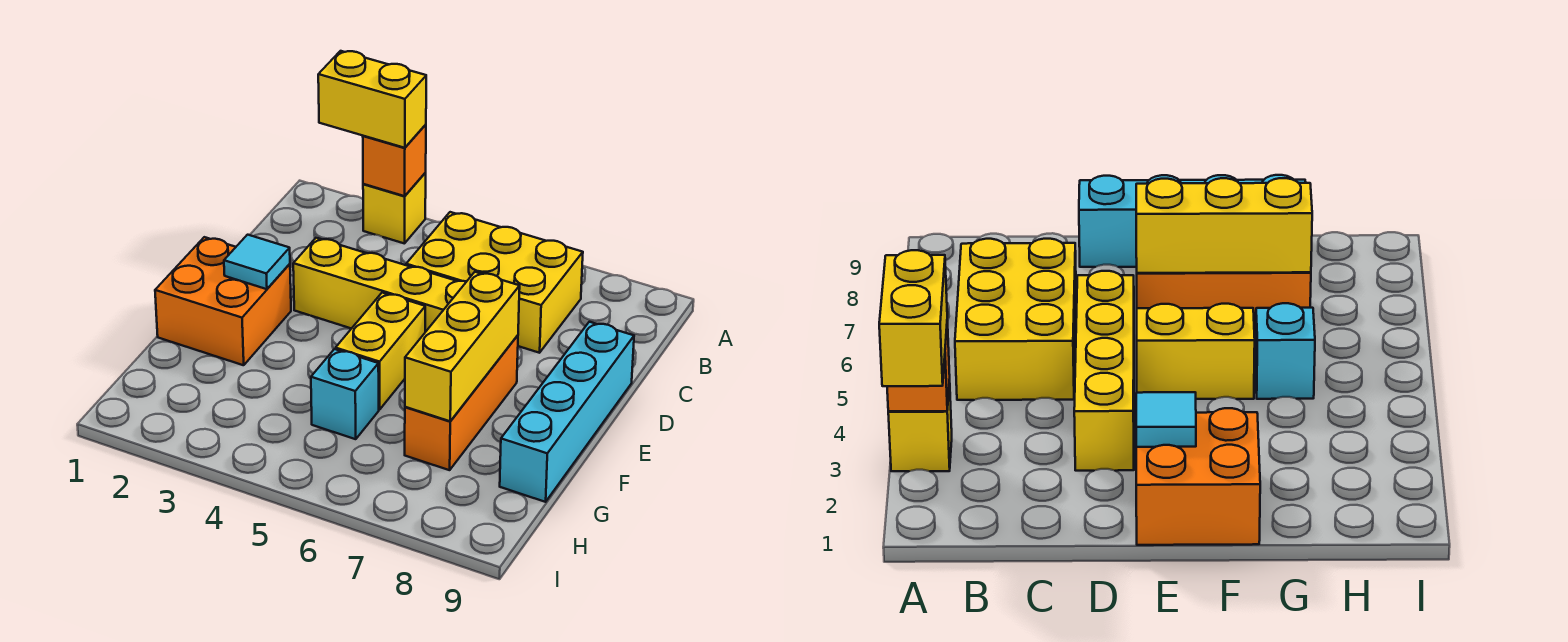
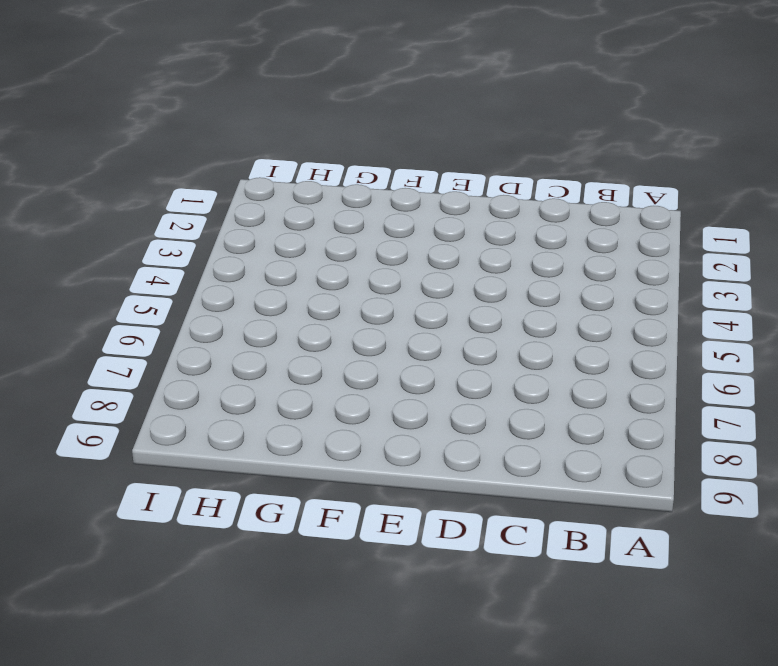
none -> yellow 1x1 brick [363,173,426,244]
none -> yellow 2x3 brick [406,212,583,353]
none -> yellow 1x4 brick [293,238,466,332]

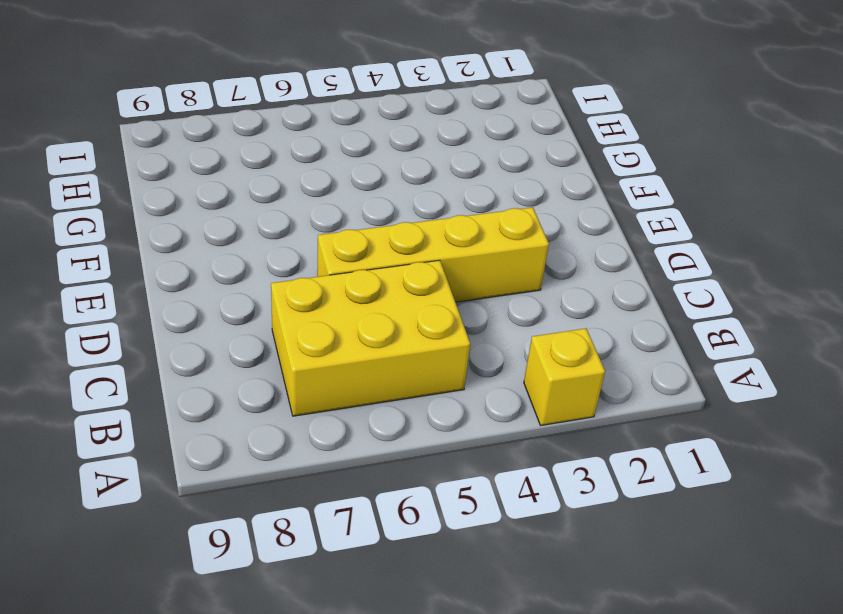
none -> cyan 1x4 brick [500,322,634,502]
none -> orange 2x2 brick [155,237,291,365]
none -> yellow 1x2 brick [336,293,425,410]

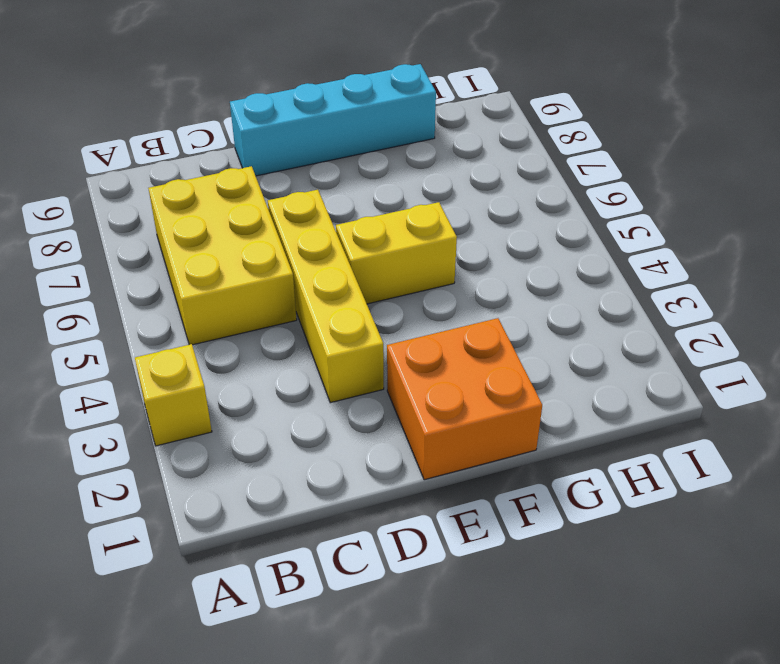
none -> orange 1x3 brick [405,335,518,470]
none -> cyan 1x1 brick [311,349,379,439]
none -> orange 1x1 brick [363,125,426,196]

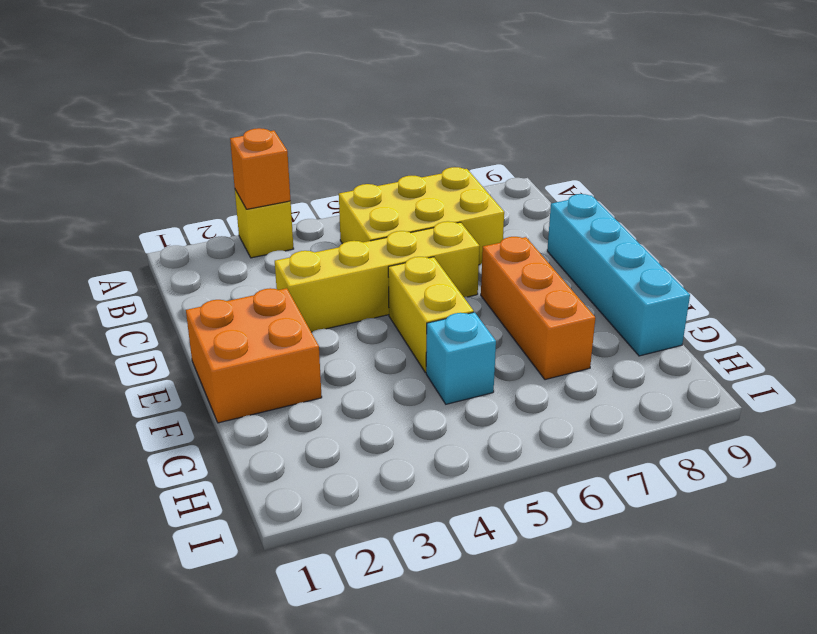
none -> cyan 1x1 tile [224,235,290,289]
none -> yellow 1x3 brick [405,272,520,421]
none -> yellow 1x2 brick [318,51,426,148]

